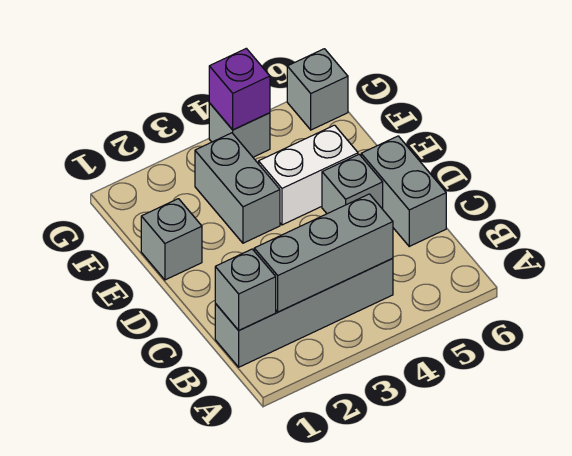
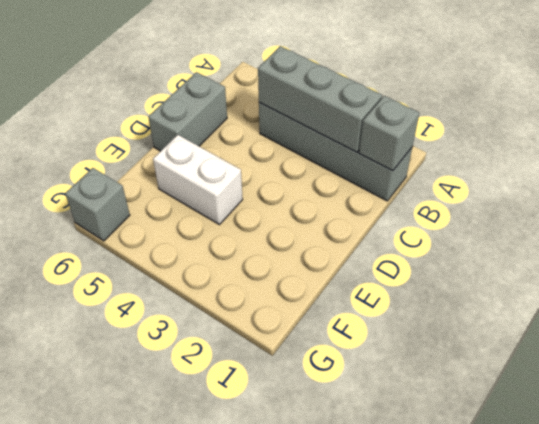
none -> grey 1x1 brick [322,154,383,214]
none -> grey 1x1 brick [141,199,202,280]

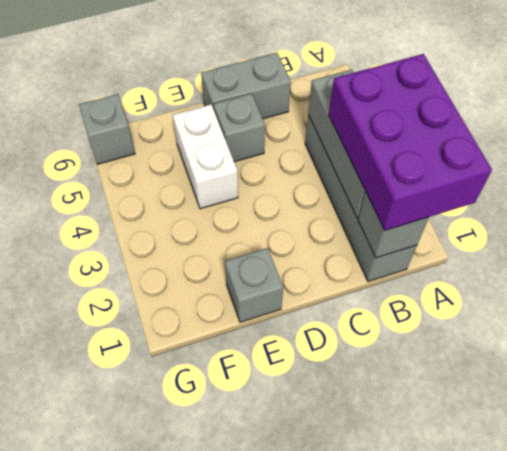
purple 2x3 brick [329,54,492,230] -> none
none -> grey 1x2 brick [195,133,280,243]
none -> grey 1x1 brick [209,103,270,157]

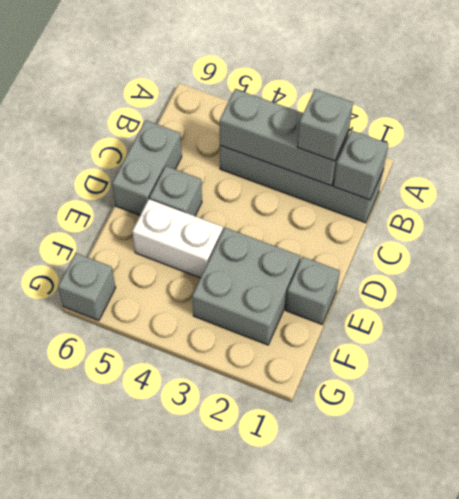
grey 1x1 brick [297,89,353,161] -> grey 1x1 brick moved to [209,103,270,157]
grey 2x2 brick [192,228,300,345] -> grey 1x2 brick [195,133,280,243]
none -> purple 1x1 brick [209,48,270,130]

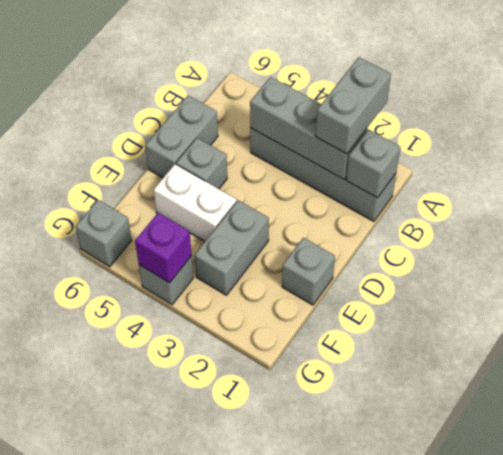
grey 1x2 brick [315,57,391,154] -> none

